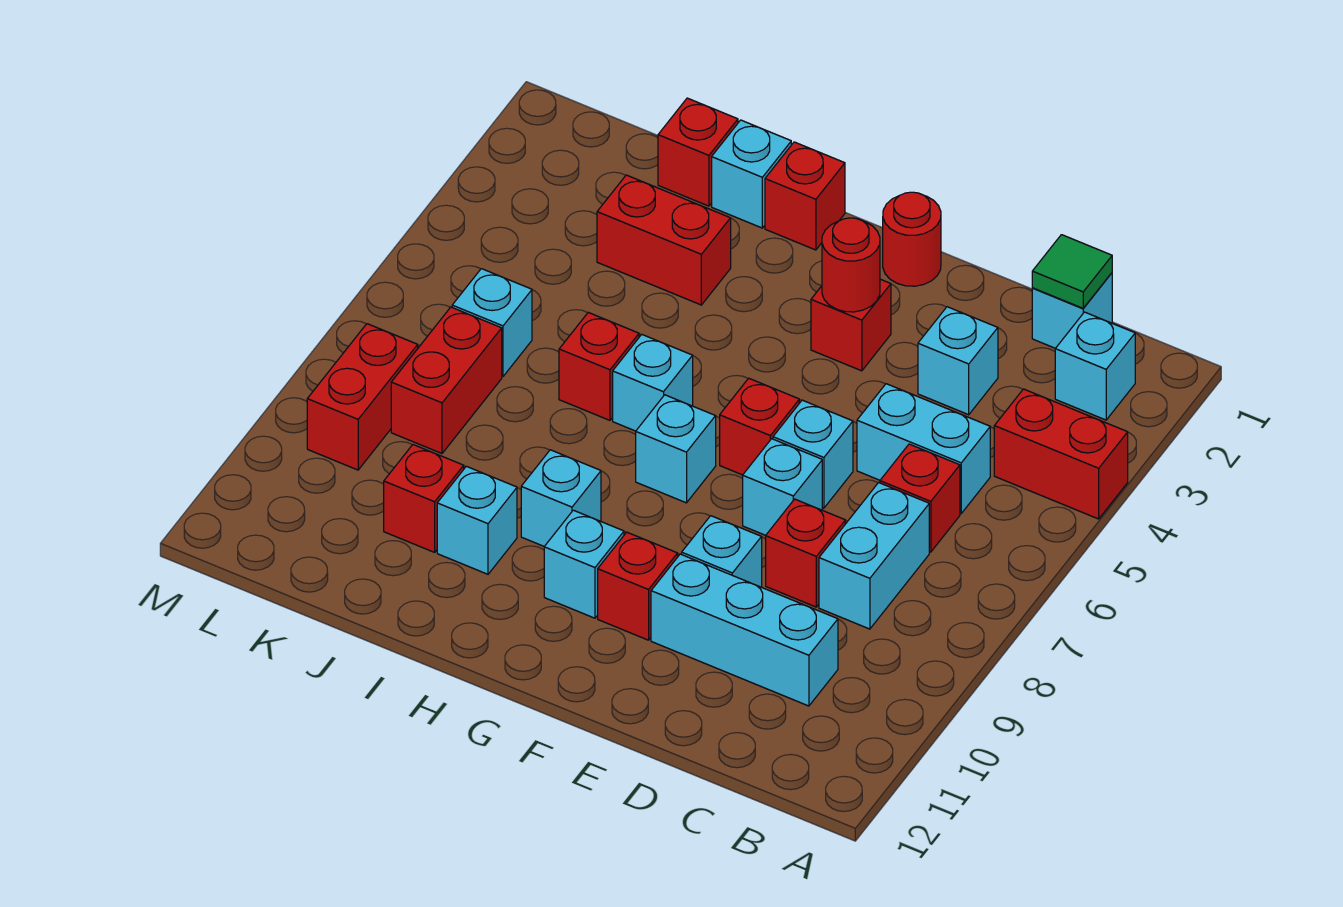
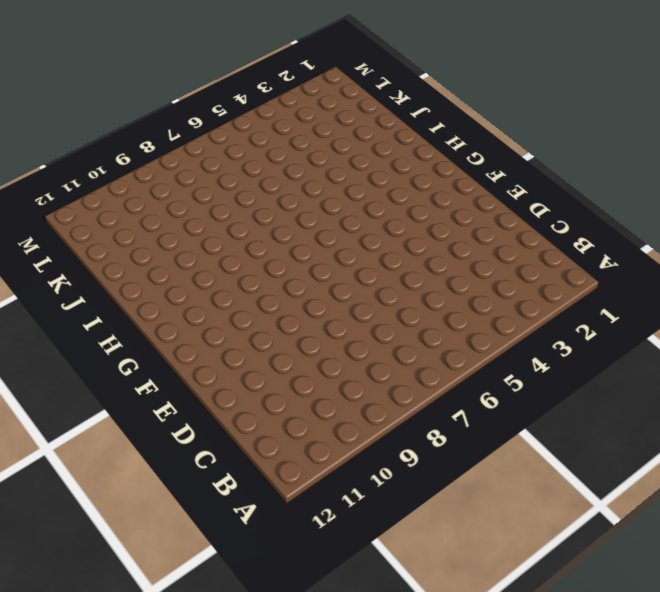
none -> red 1x2 brick [994,389,1128,519]
none -> cyan 1x1 brick [1055,312,1135,420]
none -> cyan 1x1 brick [1032,273,1112,348]
none -> cyan 1x2 brick [857,384,990,513]

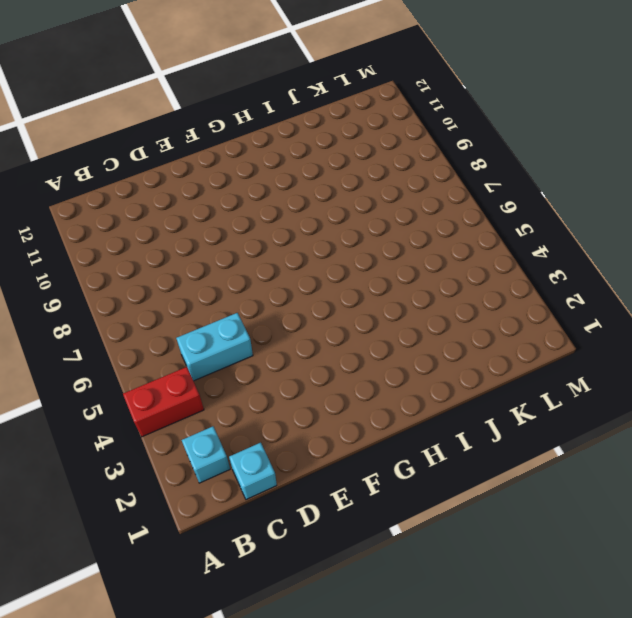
none -> red 1x1 brick [880,444,960,552]
none -> cyan 1x2 brick [819,483,929,629]
none -> cyan 1x3 brick [651,554,838,706]
none -> cyan 1x1 brick [918,307,998,415]

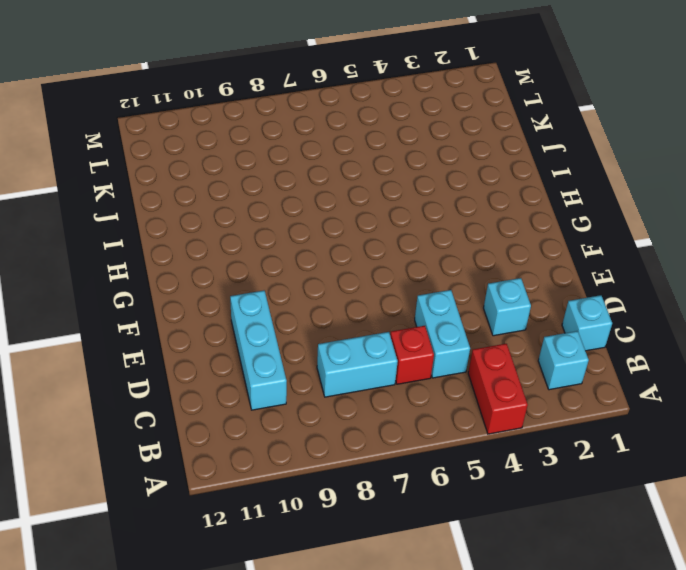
none -> red 1x1 brick [766,499,845,607]
none -> cyan 1x1 brick [773,400,853,508]
none -> cyan 1x1 brick [743,439,822,535]
none -> cyan 1x1 brick [682,516,762,587]

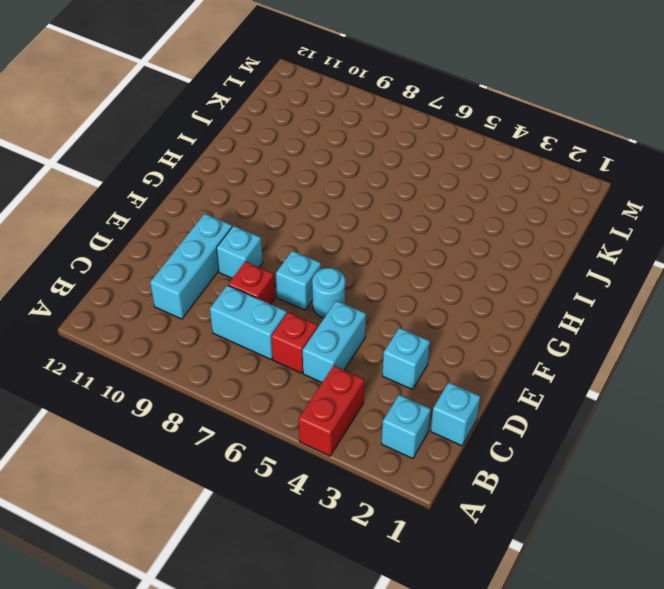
cyan 1x1 round brick [312,268,345,318] -> cyan 1x1 brick [773,400,853,508]
none -> red 1x1 round brick [883,192,941,286]
none -> red 1x1 brick [811,279,891,371]
none -> red 1x1 brick [720,378,799,475]
none -> red 1x1 brick [598,532,678,640]

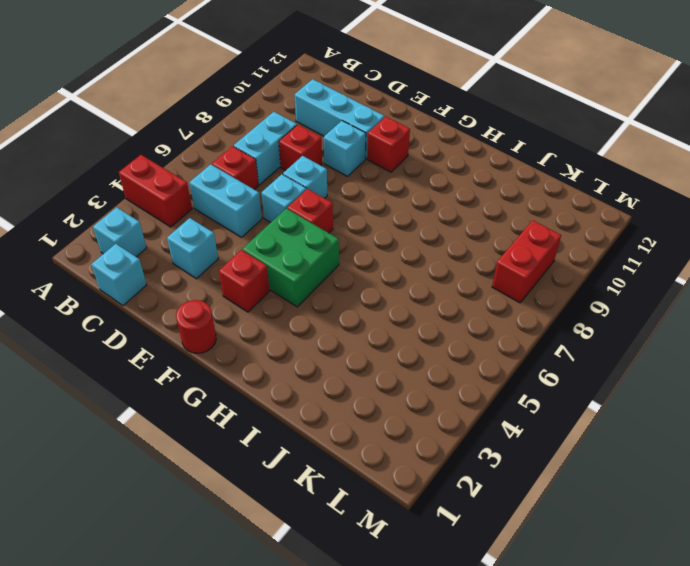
green 2x2 brick [243,208,339,307] -> none
none -> cyan 1x1 brick [636,395,716,503]
none -> cyan 1x1 brick [544,510,624,618]
none -> red 1x1 brick [765,142,845,250]
none -> cyan 1x1 brick [613,334,693,431]

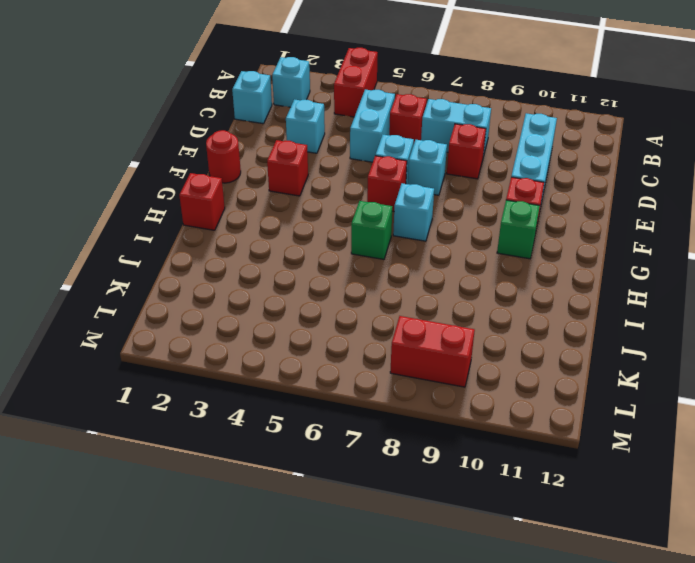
green 1x1 brick [497,200,540,259] -> cyan 1x1 brick [544,510,624,618]
green 1x1 brick [351,201,392,259] -> cyan 1x1 brick [613,334,693,431]
none -> cyan 1x1 brick [682,516,762,587]
none -> cyan 1x1 brick [521,450,601,546]
none -> cyan 1x1 brick [712,120,791,228]
none -> red 1x2 brick [597,175,731,305]

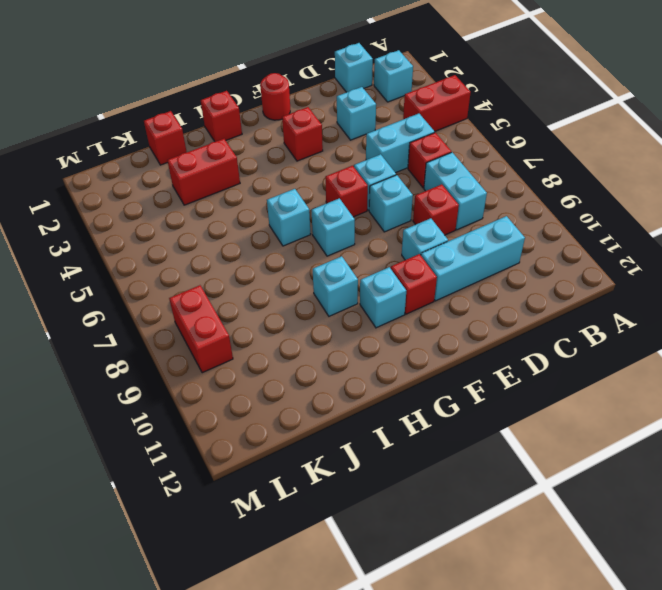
none -> cyan 1x1 brick [712,120,791,228]
none -> red 1x1 brick [559,312,639,420]
none -> cyan 1x1 brick [437,466,517,574]
none -> red 1x1 brick [384,445,464,552]

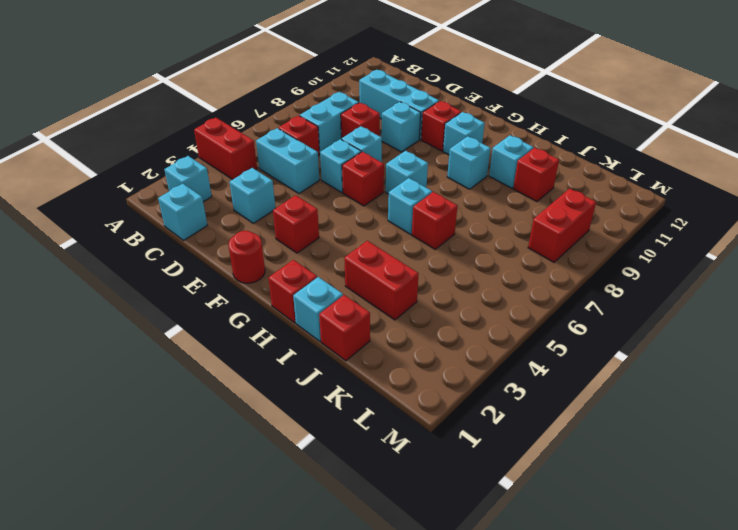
none -> cyan 1x1 brick [452,269,532,377]
none -> red 1x2 brick [391,307,502,453]
none -> green 1x1 tile [1032,235,1112,308]
none -> red 1x1 round brick [822,218,880,312]

